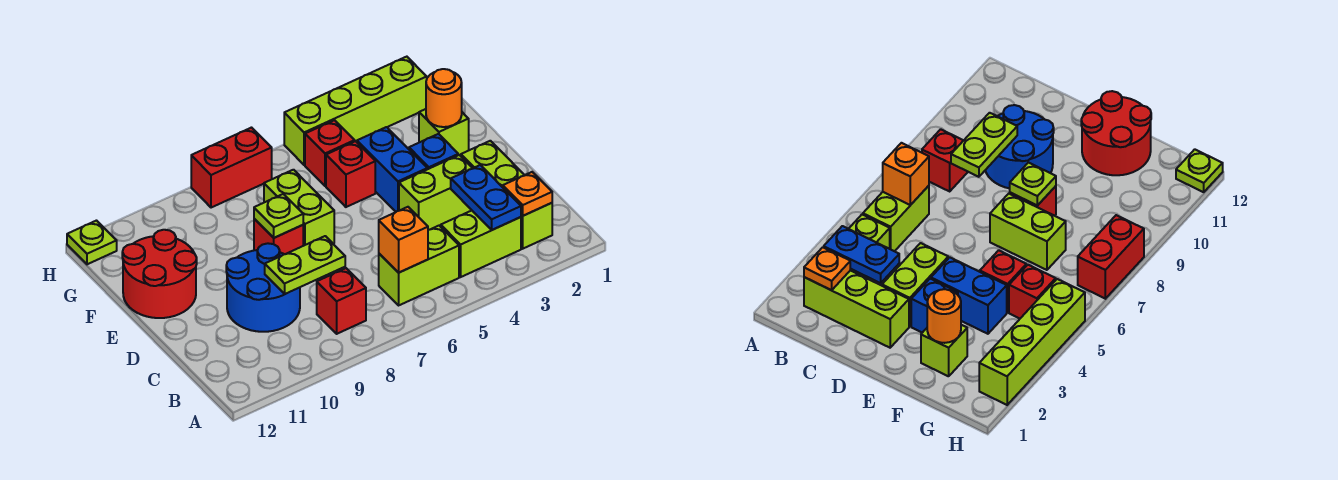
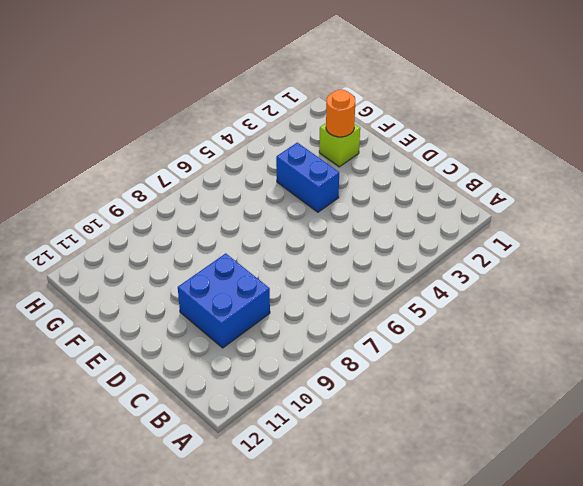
blue 2x2 brick [178,253,270,348] -> blue 2x2 round brick [226,243,300,332]
none -> lime 1x3 brick [461,141,552,249]
none -> lime 1x2 brick [441,211,521,277]
none -> lime 1x2 brick [379,226,459,305]

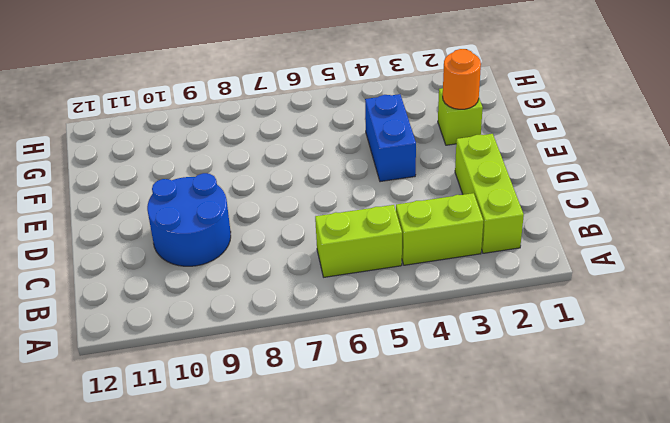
none -> red 1x1 brick [317,268,366,334]
none -> lime 1x2 brick [399,155,472,230]
none -> blue 1x1 brick [409,134,458,169]

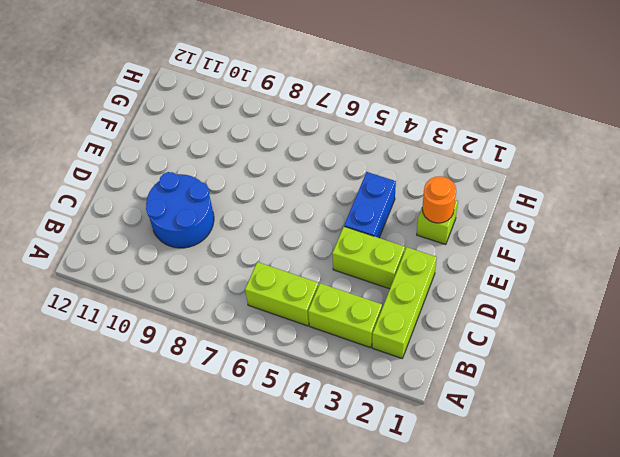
none -> red 1x1 brick [317,268,366,334]
none -> blue 1x1 brick [409,134,458,169]
none -> lime 1x2 brick [264,170,334,246]

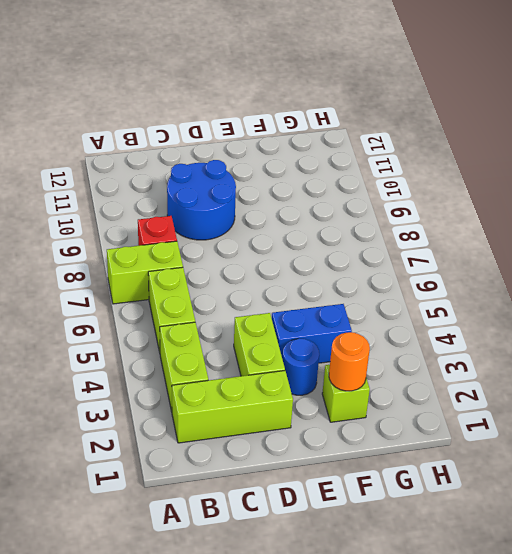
lime 1x2 brick [107,241,183,304] -> lime 1x2 brick moved to [264,170,334,246]
blue 1x1 round brick [282,339,319,395] -> blue 1x1 brick [409,134,458,169]
none -> red 1x1 brick [254,219,303,254]
none -> red 2x2 round brick [122,230,197,318]
none -> red 1x1 brick [326,141,375,207]

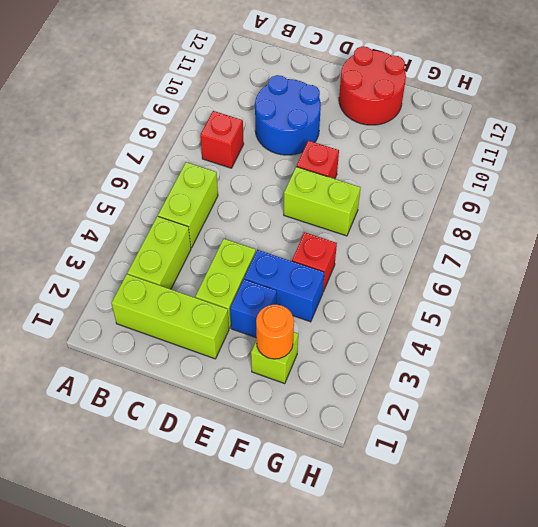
none -> red 1x1 brick [305,120,355,186]
none -> lime 1x4 brick [284,57,427,165]
none -> red 1x2 brick [191,128,272,208]

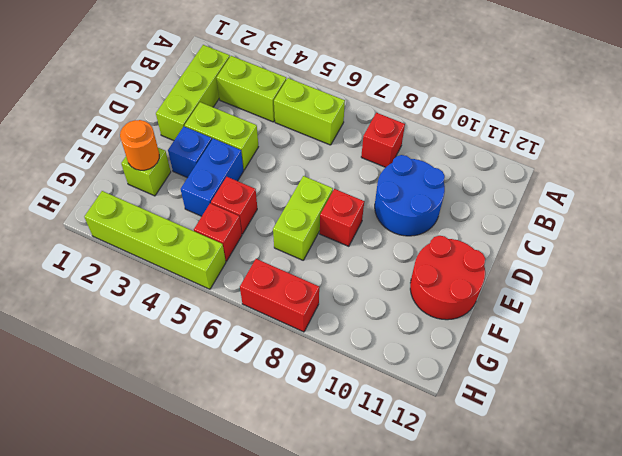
none -> lime 1x1 plate [67,221,117,264]
none -> orange 1x1 plate [503,172,552,216]
none -> blue 1x2 plate [451,165,521,230]

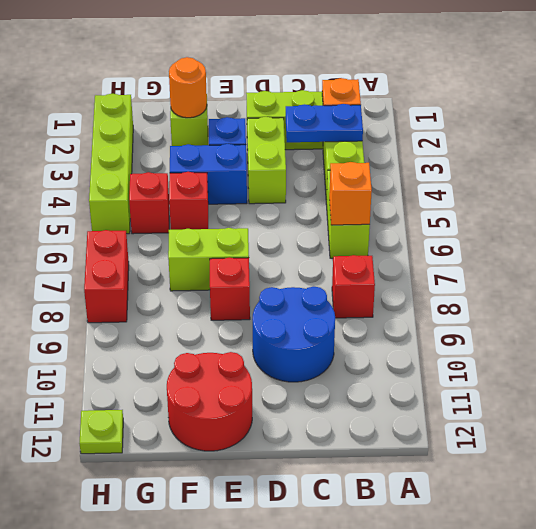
none -> lime 1x2 plate [265,236,345,294]
none -> lime 1x1 plate [254,194,303,238]

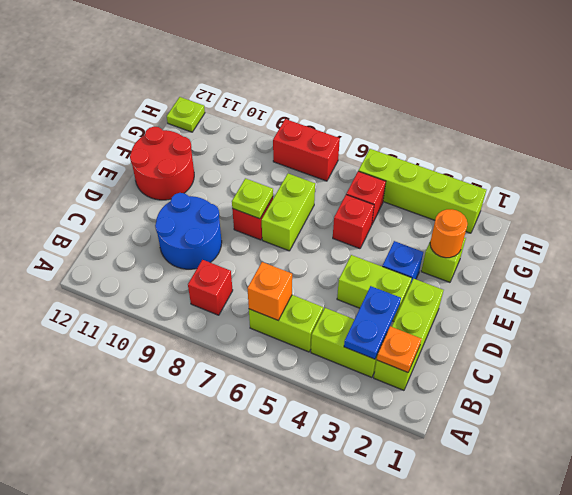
none -> blue 1x2 brick [357,127,427,212]
none -> lime 1x2 plate [265,236,345,294]

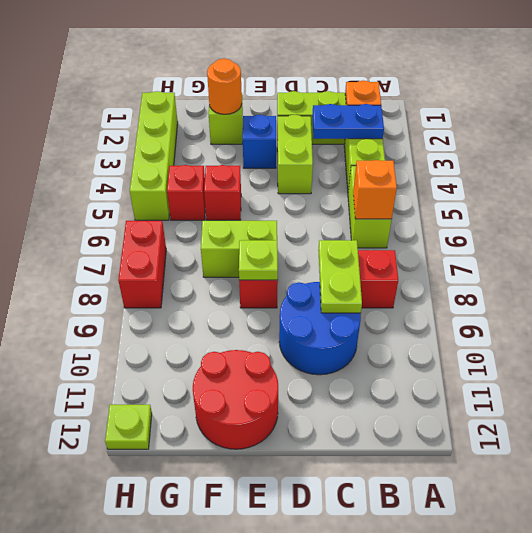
none -> blue 1x2 brick [357,127,427,212]

